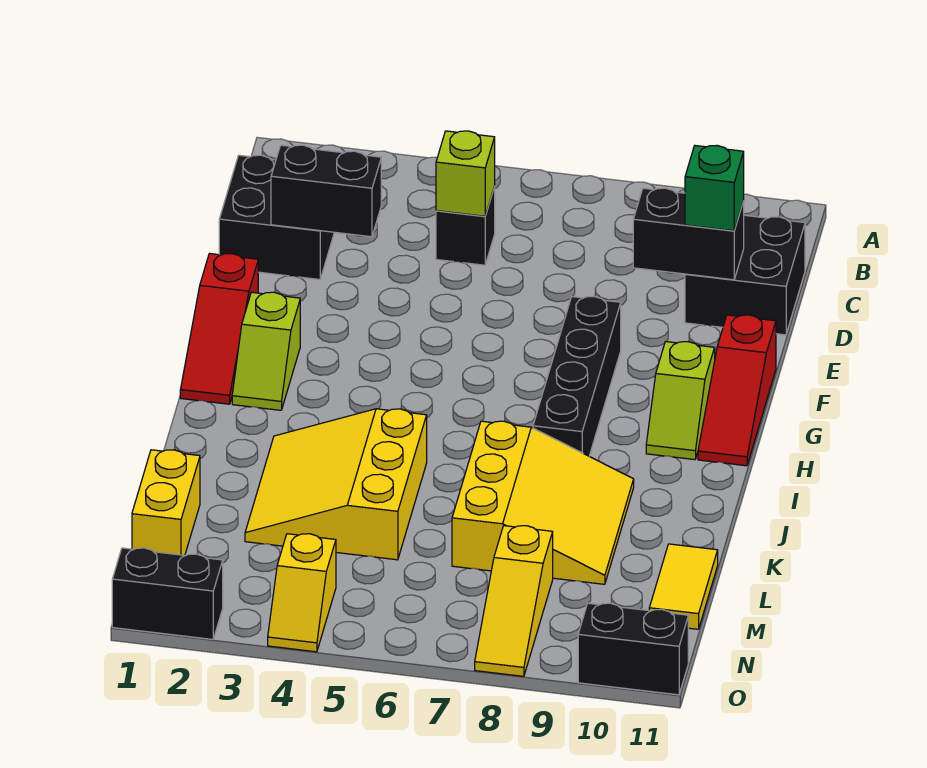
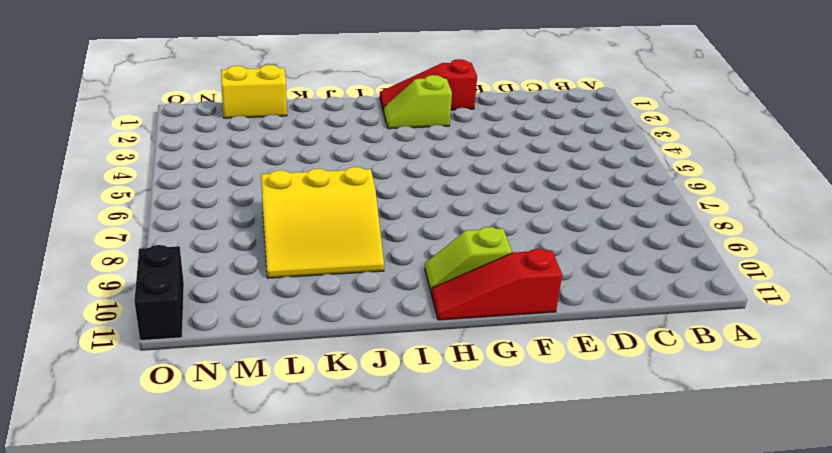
none -> black 2x2 brick [219,155,334,279]
none -> black 1x1 brick [436,187,495,265]
none -> black 2x2 brick [685,215,805,335]

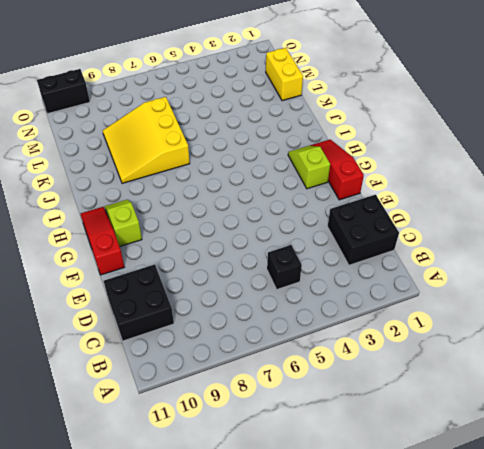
none -> black 1x4 brick [533,297,621,456]
none -> yellow 3x3 slope [245,409,427,560]
none -> yellow 1x2 tile [649,544,718,629]

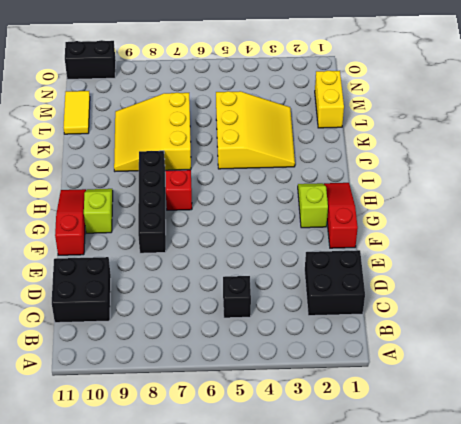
red 1x1 brick [165,170,192,210] -> none
none -> yellow 1x3 slope [475,526,553,676]
none -> yellow 1x2 slope [268,534,336,652]
none -> black 1x2 brick [112,548,223,639]

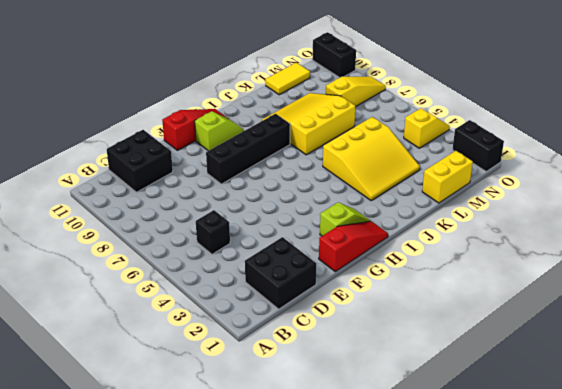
none -> lime 1x1 brick [436,131,495,216]
none -> black 1x2 brick [271,145,381,237]
none -> black 1x2 brick [633,188,744,280]

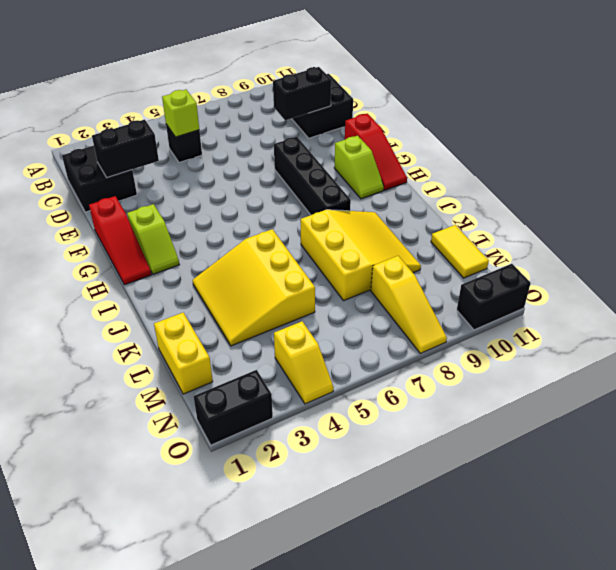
none -> green 1x1 brick [685,145,744,231]

